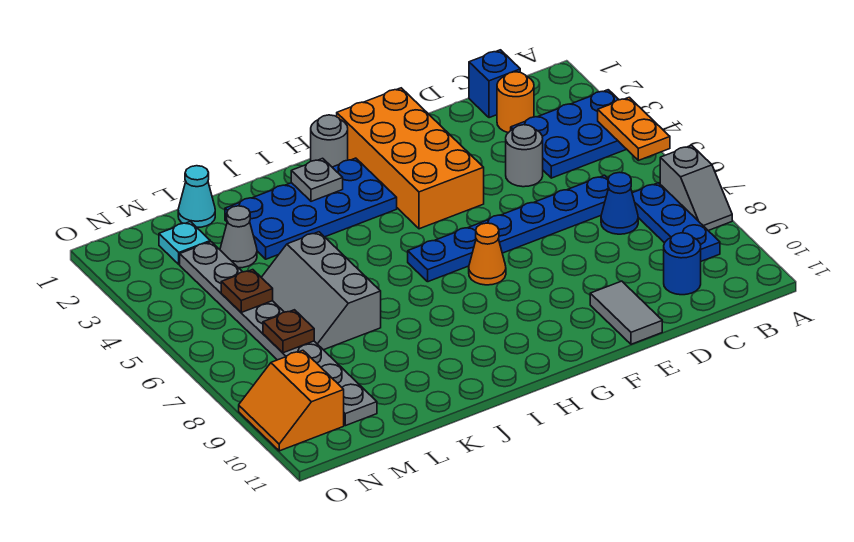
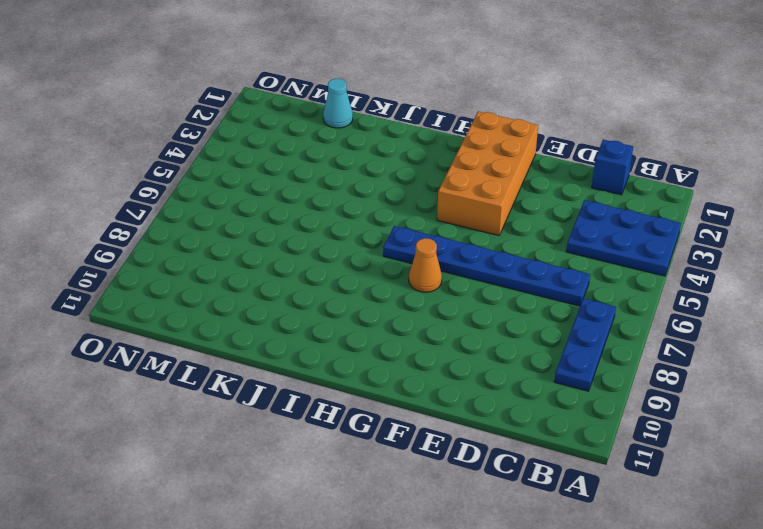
none -> grey 1x2 slope [660,145,732,231]
none -> orange 1x1 round brick [497,72,534,133]
none -> blue 1x1 cone [601,172,638,234]

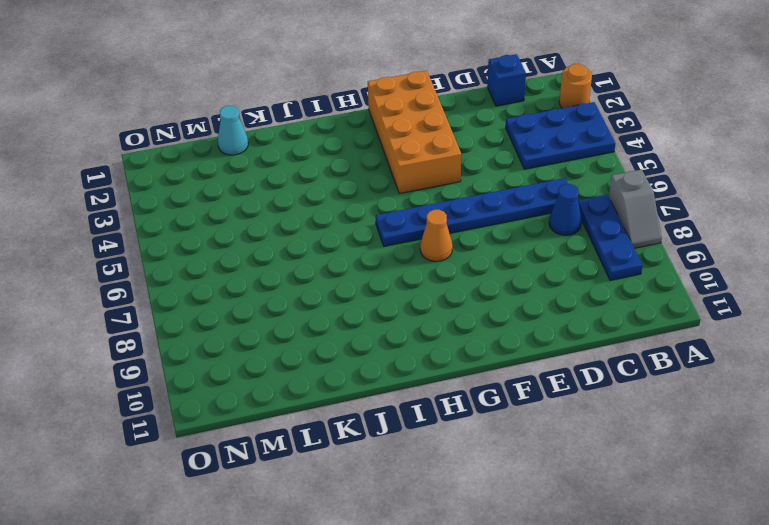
orange 1x1 round brick [559,64,592,108] -> orange 1x1 round brick moved to [497,72,534,133]
none -> blue 1x1 round brick [664,233,701,295]
none -> grey 1x1 round brick [506,125,543,187]
none -> grey 1x2 tile [590,281,662,344]

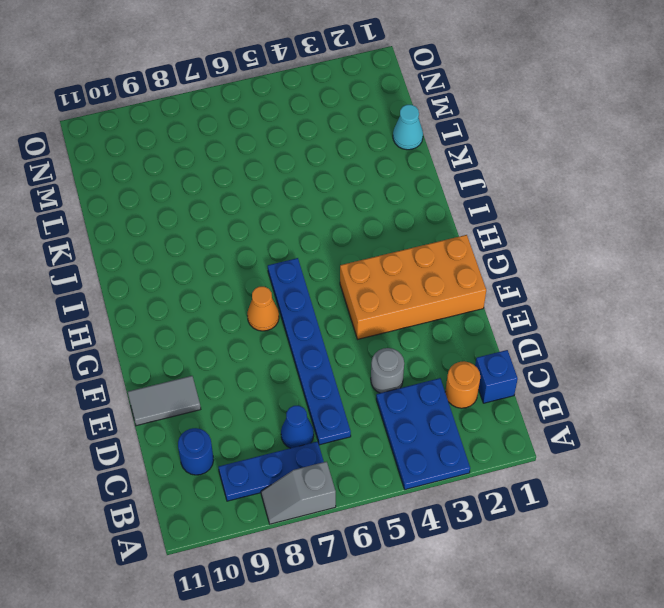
none -> grey 1x1 round brick [311,115,348,167]
none -> blue 2x4 plate [225,158,397,259]
none -> grey 2x3 slope [261,232,381,350]

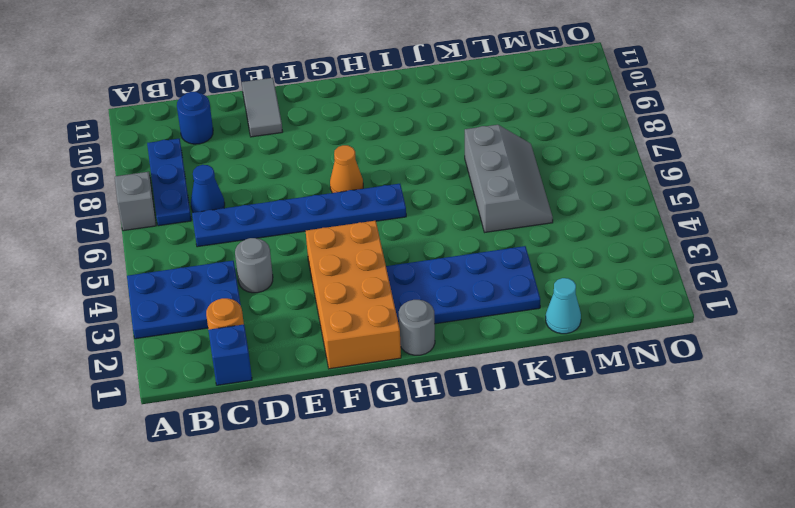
none -> grey 1x1 cone [220,206,257,268]
none -> cyan 1x1 plate [159,222,210,264]
none -> grey 1x8 plate [180,242,377,426]

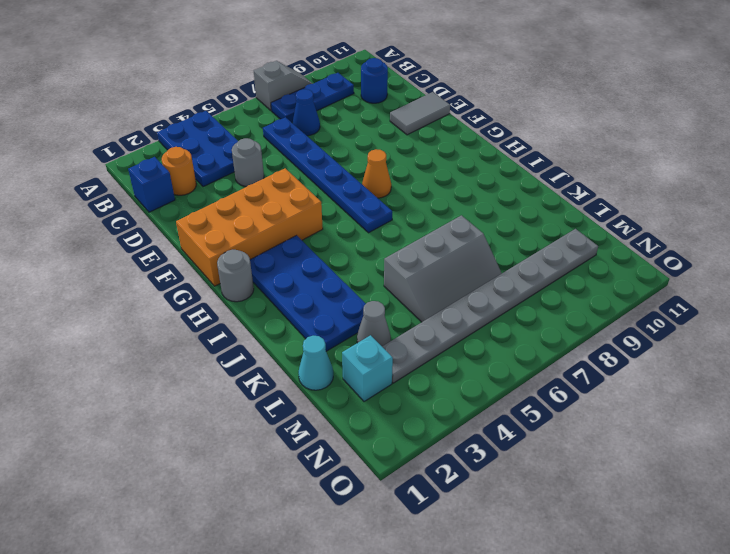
cyan 1x1 brick [342,335,393,402] -> cyan 1x1 plate [159,222,210,264]
none -> orange 2x2 slope [239,350,344,451]
none -> orange 1x2 plate [598,97,670,160]
none -> grey 1x1 plate [291,158,343,201]

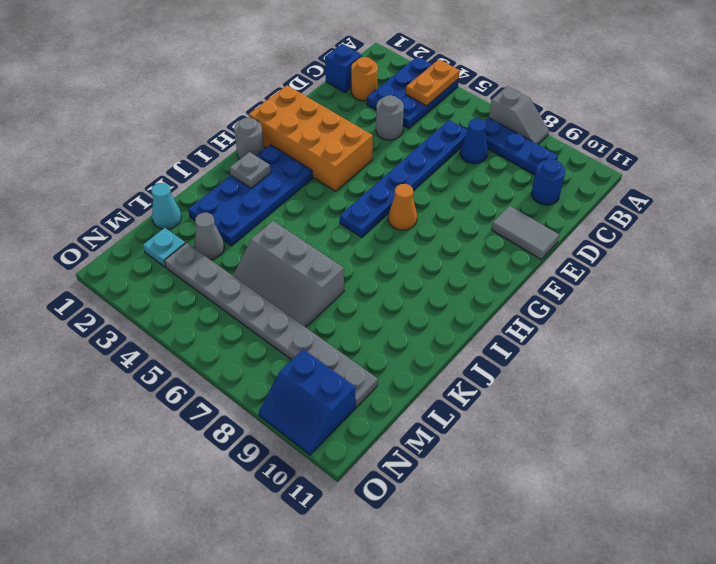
orange 1x2 plate [406,60,460,106] -> orange 1x2 plate turned to [598,97,670,160]
blue 2x2 slope [259,349,356,455] -> orange 2x2 slope [239,350,344,451]
none -> brown 1x1 plate [221,270,273,312]
none -> brown 1x1 plate [263,310,314,353]

